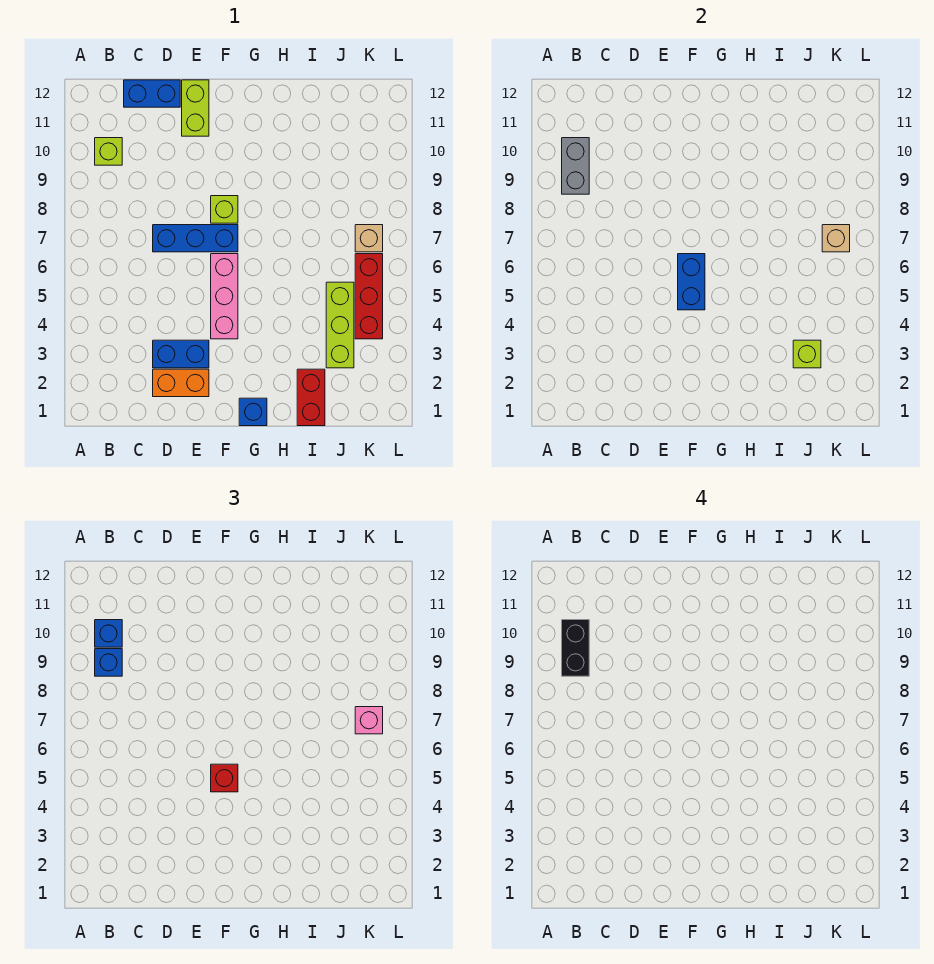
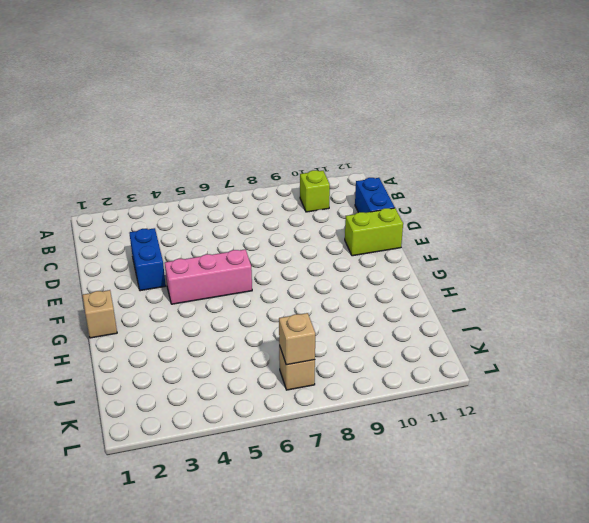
tan 1x1 brick [83,290,117,338] -> blue 1x1 brick [239,398,267,426]
none -> orange 1x2 brick [153,369,209,397]
none -> blue 1x3 brick [153,225,238,252]
none -> lime 1x1 brick [211,196,238,223]

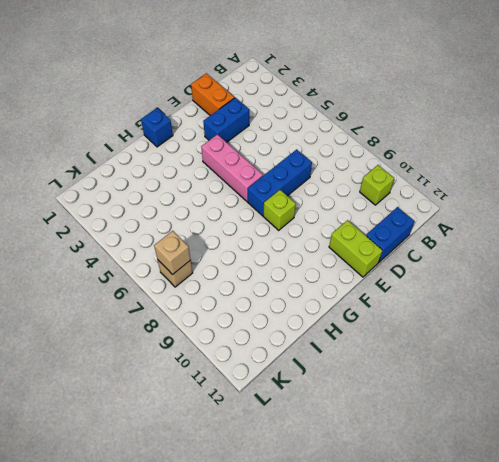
orange 1x2 brick [191,73,234,115] -> orange 1x2 brick turned to [153,369,209,397]
none -> red 1x2 brick [297,369,325,426]
none -> lime 1x3 brick [326,282,354,368]
none -> red 1x3 brick [355,254,383,339]

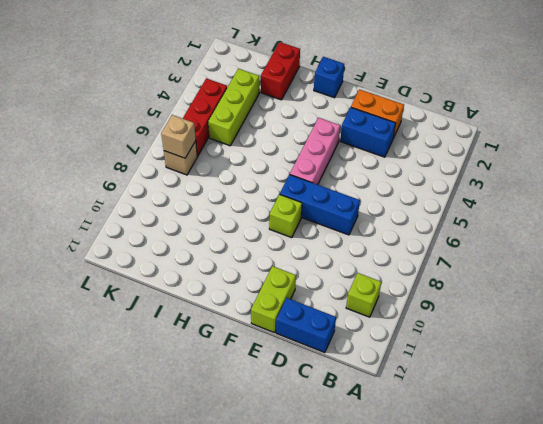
none -> grey 1x2 brick [562,138,589,194]
none -> blue 1x2 brick [678,254,705,310]
none -> lime 1x1 brick [793,340,821,368]

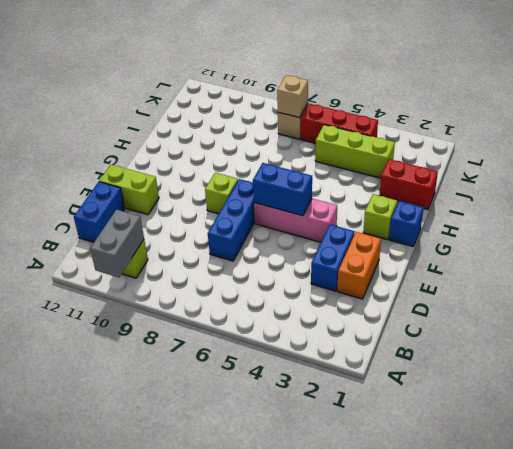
grey 1x2 brick [90,210,144,277] -> grey 1x2 brick turned to [562,138,589,194]
lime 1x1 brick [363,194,397,240] -> lime 1x1 brick moved to [793,340,821,368]
none -> blue 1x1 brick [95,649,122,676]
none -> blue 1x1 brick [95,620,122,647]
none -> red 1x1 brick [211,764,238,792]

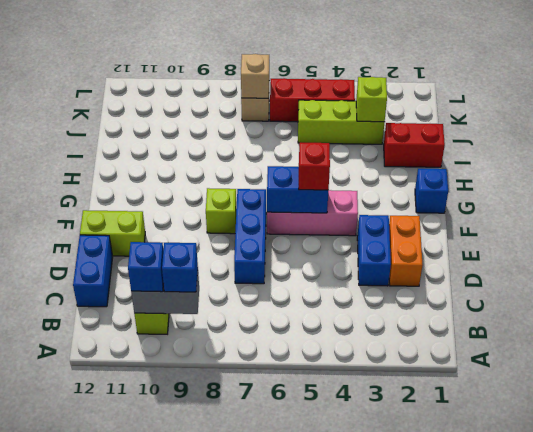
none -> pink 1x1 brick [355,707,383,734]
none -> black 1x2 brick [562,620,589,676]

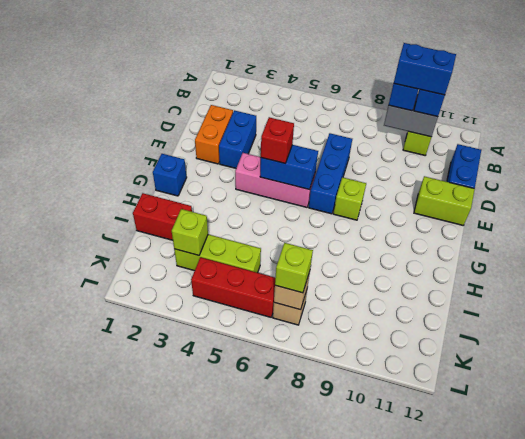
blue 1x2 brick [394,43,456,95] -> black 1x2 brick [562,620,589,676]
lime 1x1 brick [275,243,313,293] -> pink 1x1 brick [355,707,383,734]

